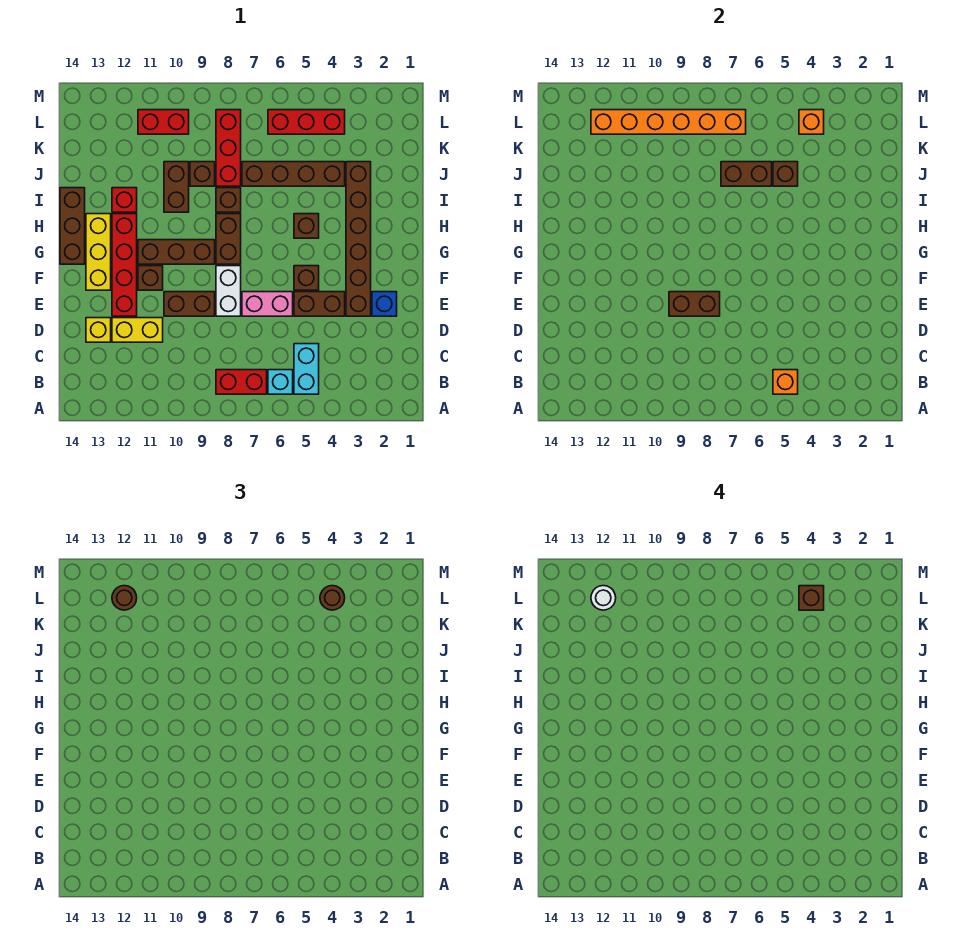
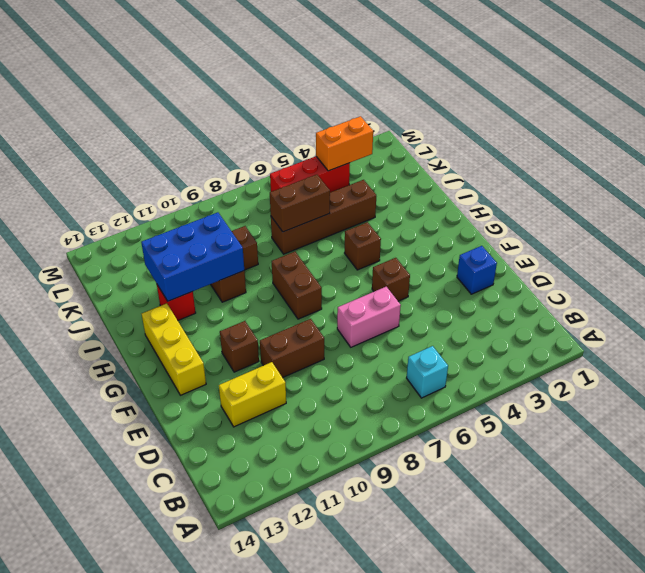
blue 2x3 brick [141,212,244,301] -> none
orange 1x2 brick [316,116,373,171] -> orange 1x1 brick [799,110,824,134]
none -> cyan 1x2 brick [294,344,319,394]
none -> red 1x2 brick [216,370,267,394]
none -> yellow 1x1 brick [86,318,111,342]
none -> brown 1x6 brick [346,162,371,316]

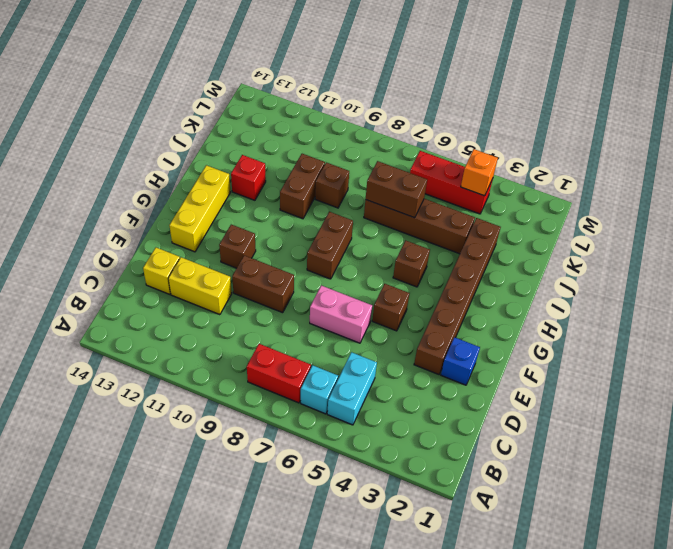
none -> brown 1x2 brick [294,292,345,316]
none -> white 1x2 brick [216,266,241,316]
none -> red 1x4 brick [112,214,137,316]
none -> brown 1x3 brick [138,240,215,264]

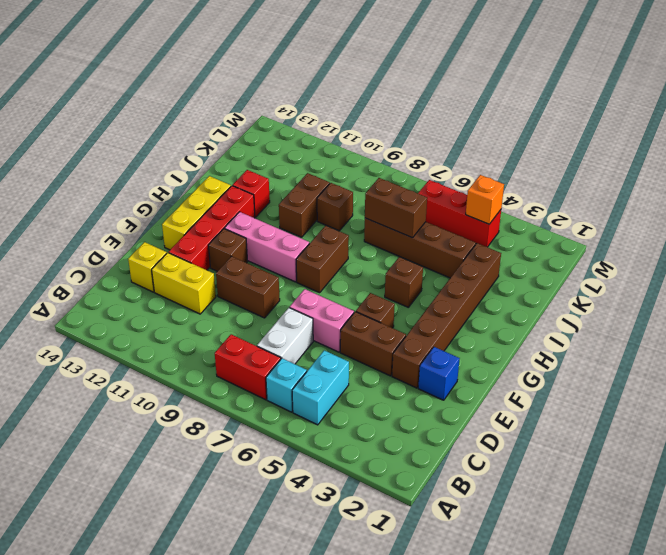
white 1x2 brick [257,308,313,364] -> white 1x2 brick moved to [216,266,241,316]
pink 1x3 brick [225,212,309,282] -> brown 1x3 brick [138,240,215,264]
none -> brown 1x3 brick [60,188,85,264]
none -> brown 1x1 brick [216,188,241,212]
none -> red 1x3 brick [216,110,241,186]
none -> red 1x2 brick [138,110,189,134]

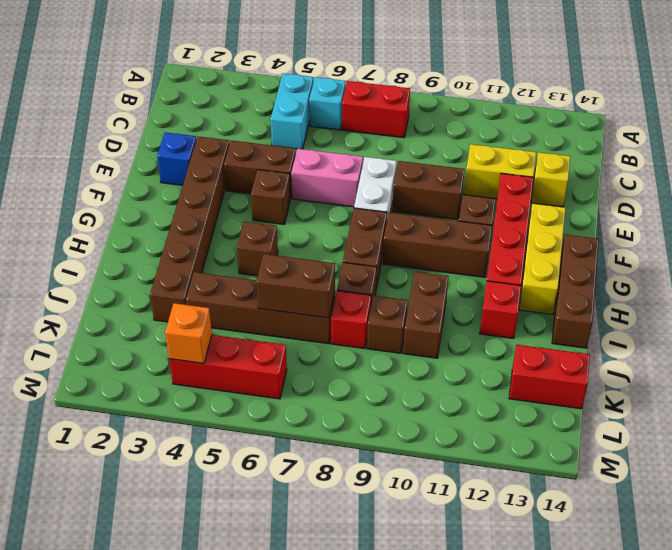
red 1x1 brick [331,291,371,348] -> red 1x3 brick [216,110,241,186]
red 1x2 brick [509,345,590,409] -> red 1x2 brick moved to [138,110,189,134]
none -> orange 1x1 brick [773,370,798,394]
none -> brown 1x2 brick [669,292,720,316]
none -> brown 1x1 brick [773,162,798,186]
none -> orange 1x6 brick [591,110,746,134]

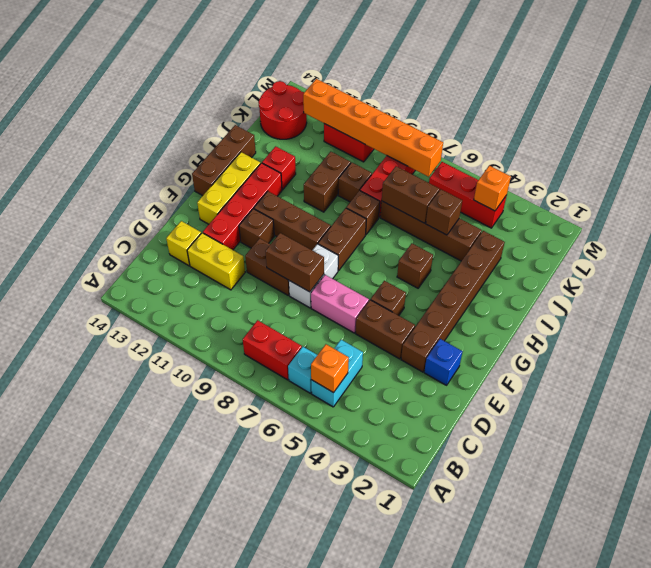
red 2x2 round brick [259,81,307,139] -> none
none -> brown 1x1 round brick [320,586,345,610]
none -> brown 1x1 round brick [112,586,137,610]
none -> brown 1x1 brick [799,586,824,610]
none -> white 1x1 round brick [591,586,616,610]

